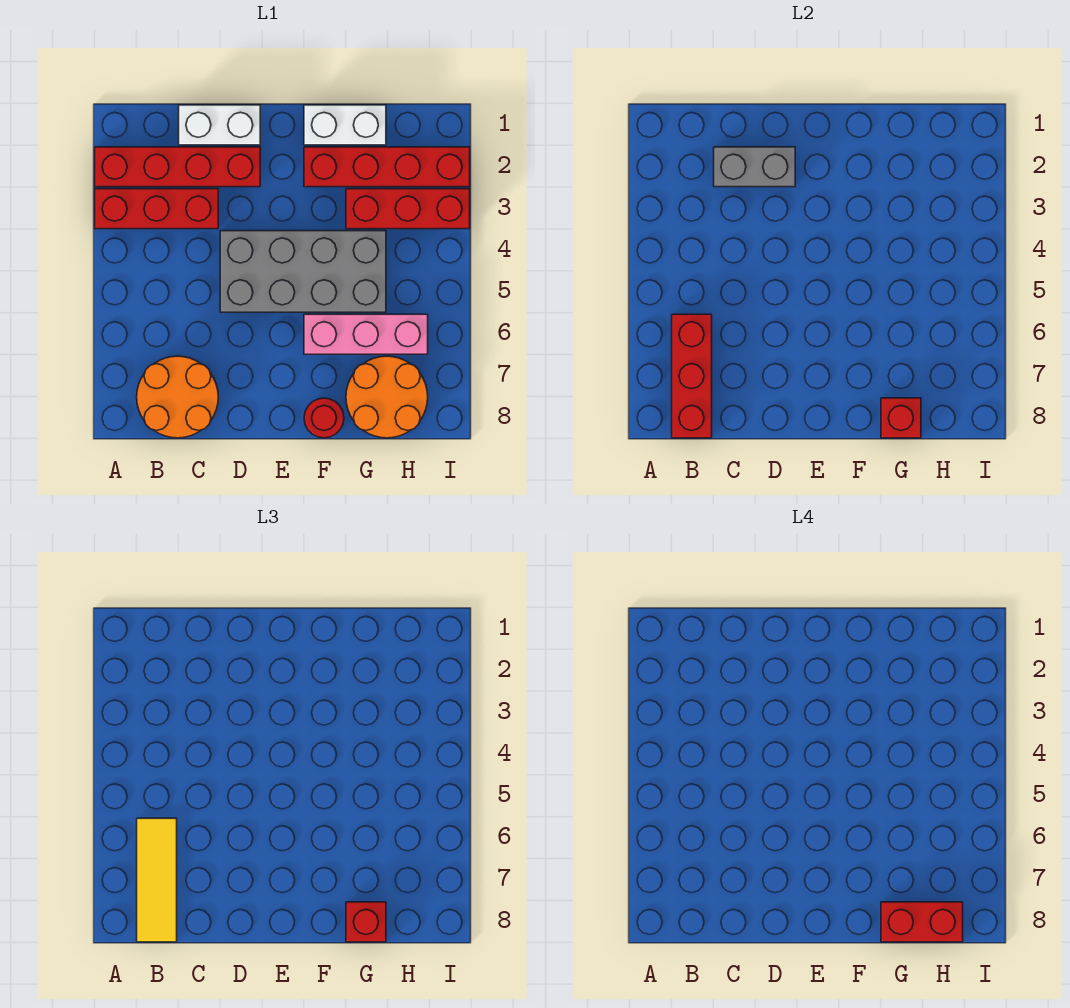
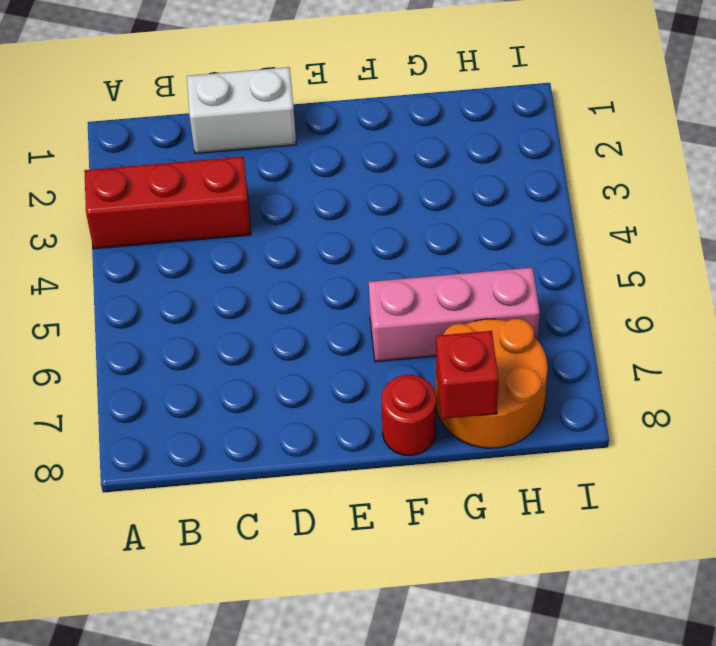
none -> red 1x4 brick [95,147,260,187]
none -> orange 2x2 round brick [137,356,218,438]
none -> grey 2x4 brick [220,231,386,312]

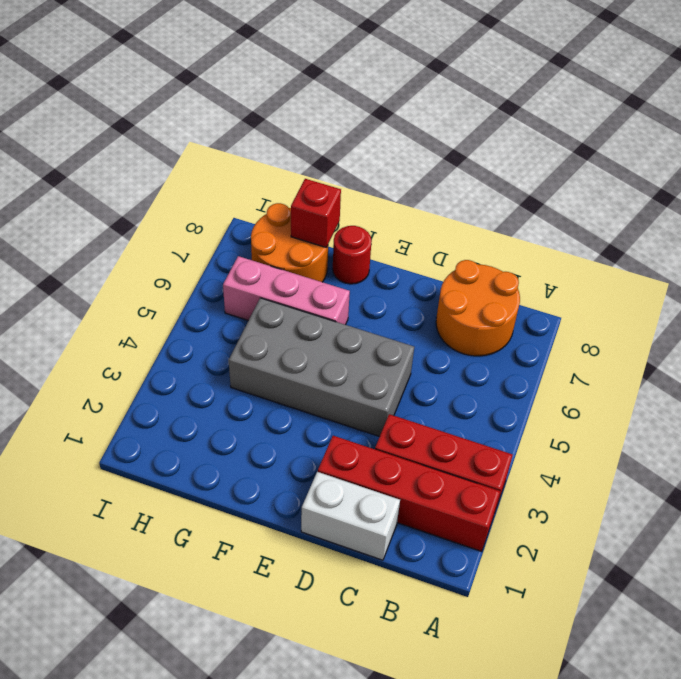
none -> white 1x2 brick [304,105,386,145]
none -> red 1x4 brick [304,147,470,187]
none -> red 1x3 brick [346,189,470,229]

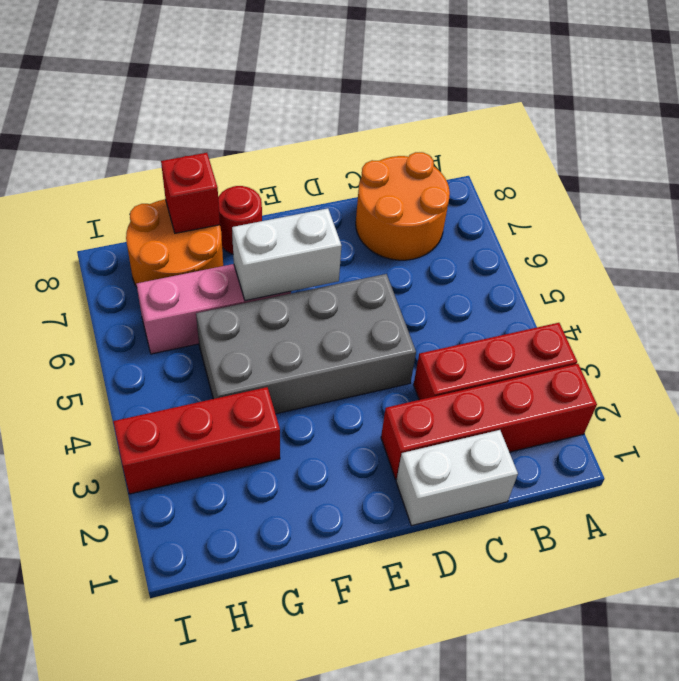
white 1x2 brick [232,208,342,301] -> white 1x2 brick moved to [304,105,386,145]
none -> red 1x4 brick [304,147,470,187]
none -> red 1x3 brick [672,314,712,438]
none -> grey 1x2 brick [714,147,795,187]

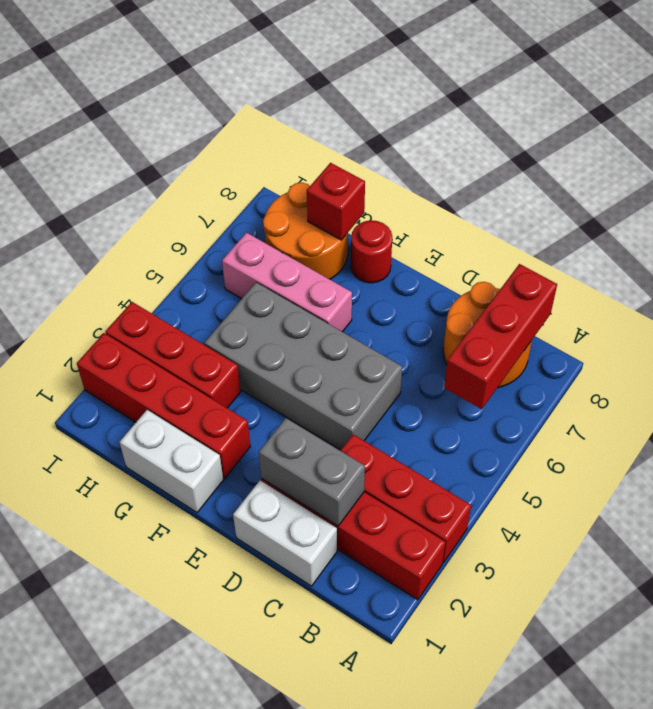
none -> yellow 1x3 tile [137,818,177,942]
none -> red 1x1 brick [346,902,386,942]
none -> red 1x2 brick [881,902,963,942]

